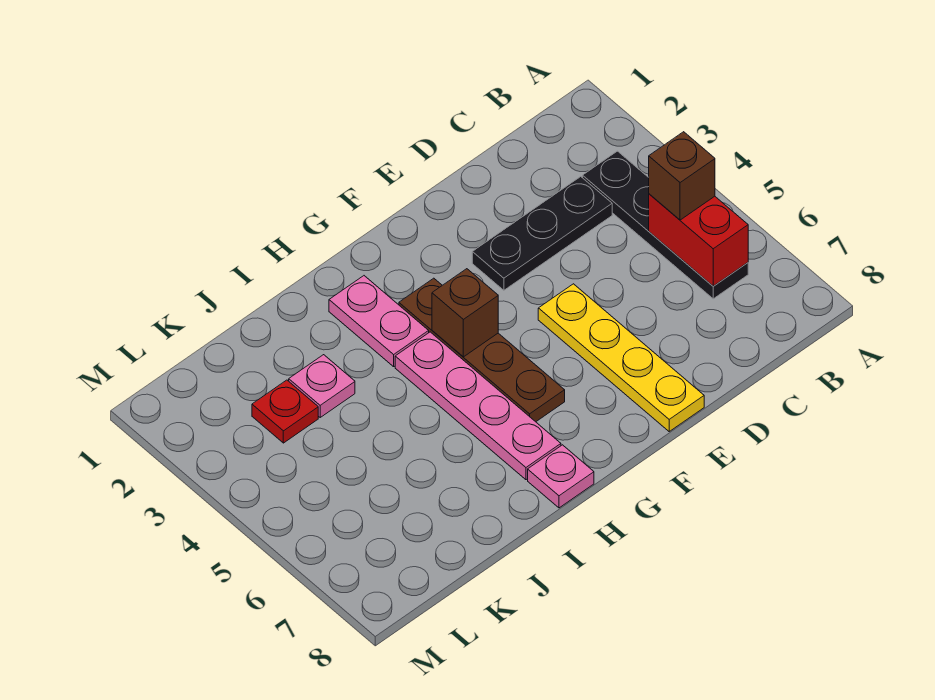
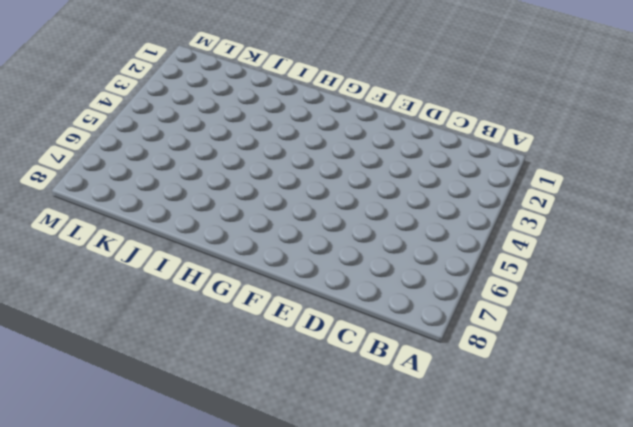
none -> black 1x4 plate [583,151,748,299]
none -> black 1x3 plate [472,177,612,290]
none -> yellow 1x4 plate [538,284,704,431]

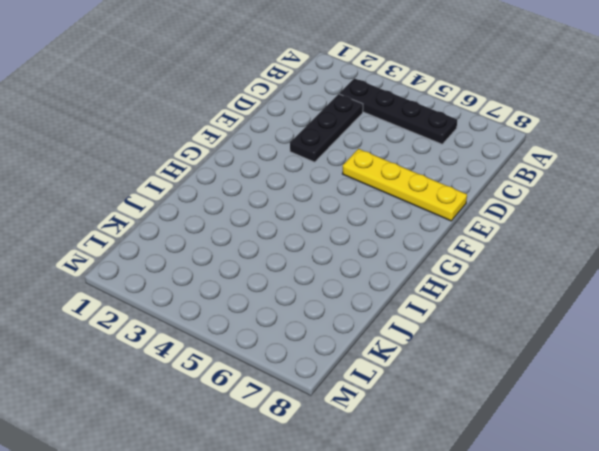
none -> brown 1x4 plate [399,278,565,422]
none -> pink 1x2 plate [329,276,429,367]
none -> pink 1x4 plate [395,332,561,480]

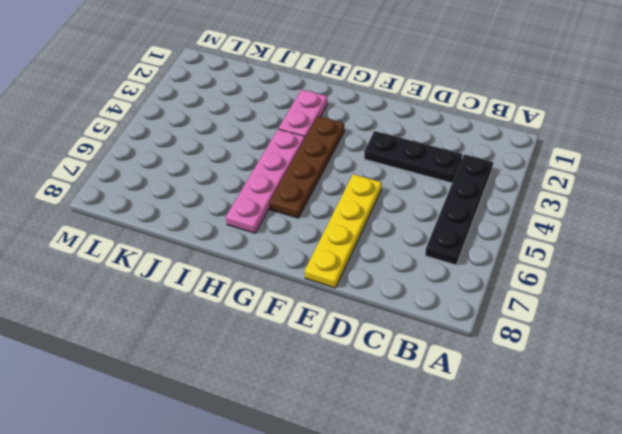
none -> pink 1x1 plate [528,445,594,508]
none -> pink 1x1 plate [289,355,355,417]
none -> red 1x1 plate [252,380,318,443]

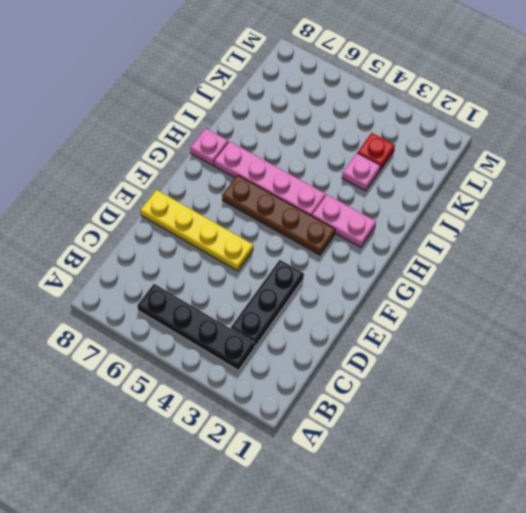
none -> red 1x2 brick [649,194,748,286]
none -> brown 1x1 brick [432,269,498,357]
none -> brown 1x1 brick [649,132,715,220]

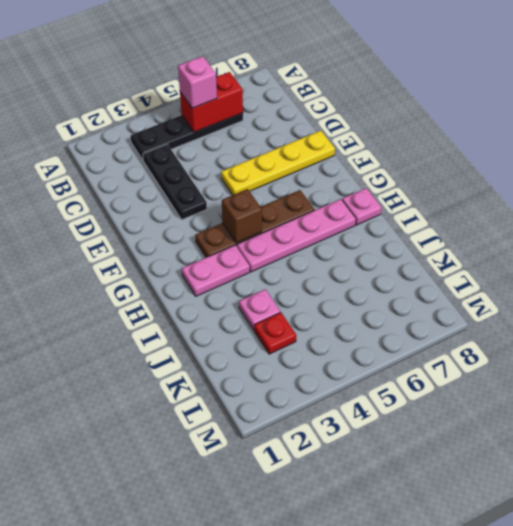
pink 1x1 brick [178,56,217,108] -> brown 1x1 brick [649,132,715,220]

